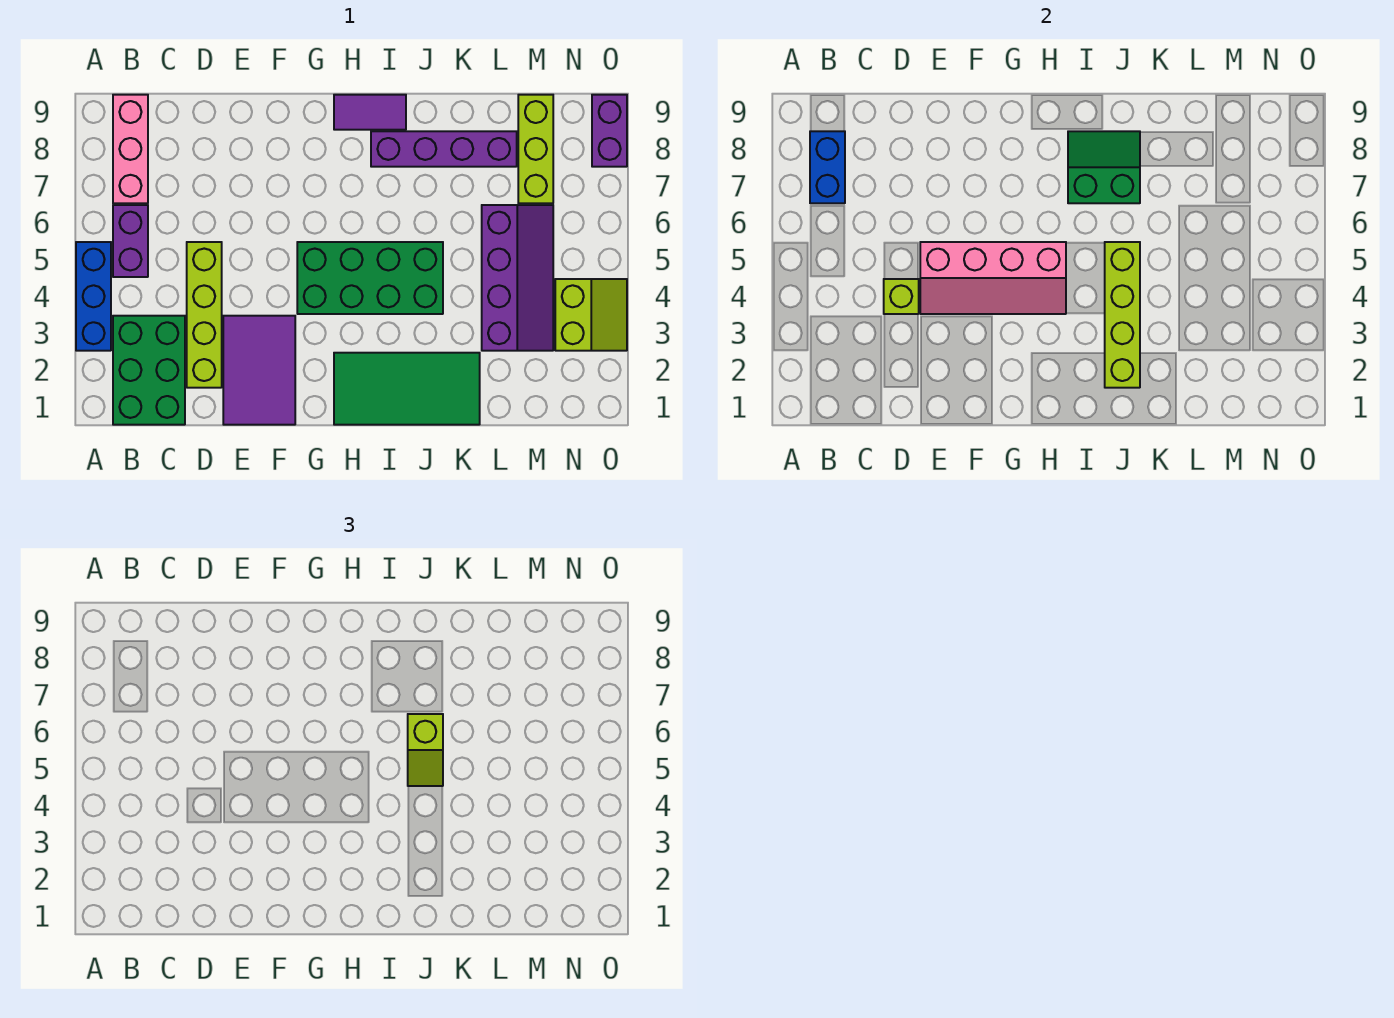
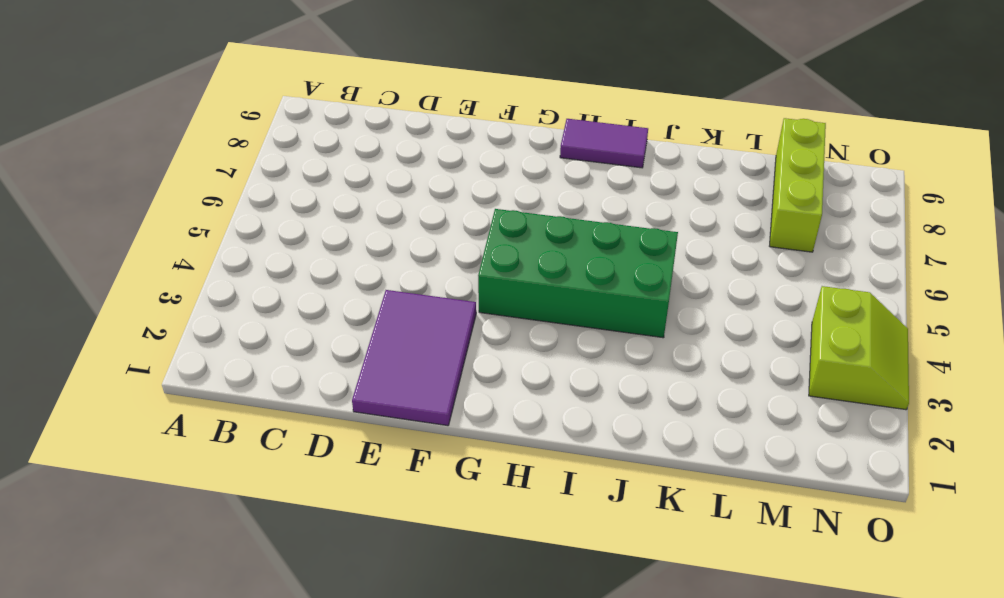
none -> blue 1x3 brick [76,242,111,351]
none -> green 2x3 brick [113,316,185,425]
none -> purple 1x2 brick [113,205,148,277]

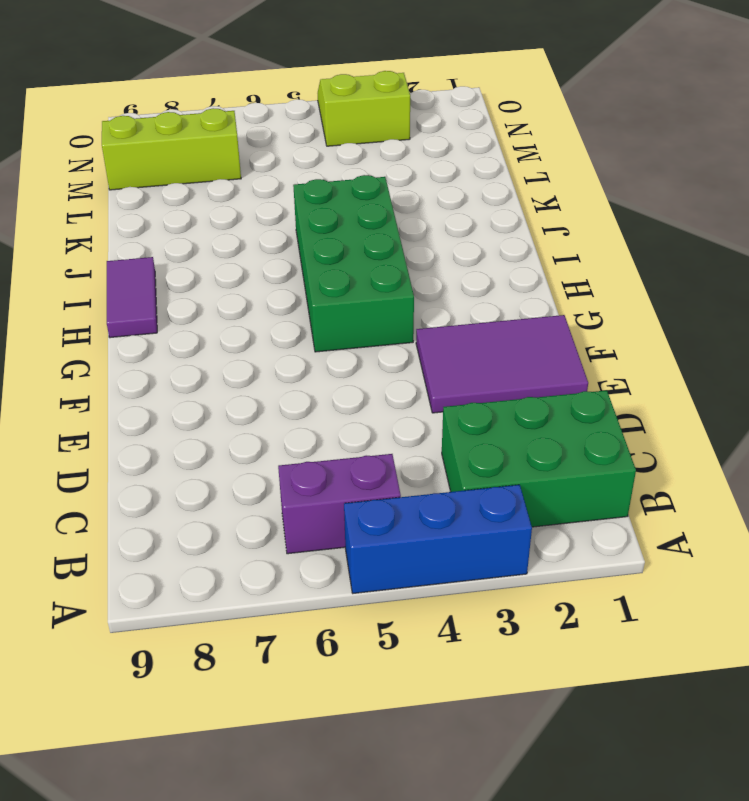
none -> pink 1x3 brick [113,95,148,203]
none -> lime 1x4 brick [187,242,222,388]
none -> green 2x4 tile [334,353,480,425]

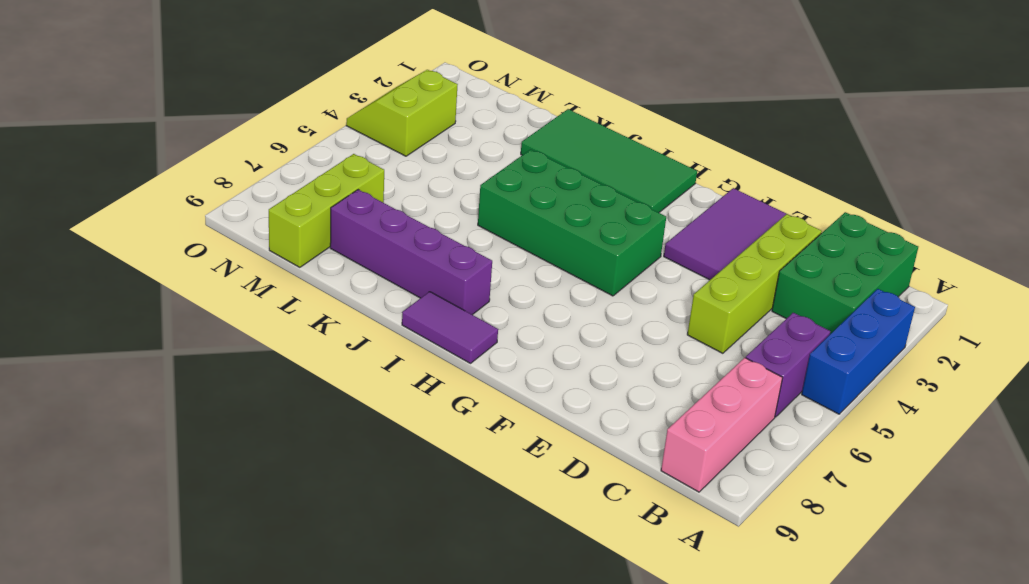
none -> purple 2x4 slope [482,205,553,351]
none -> purple 1x2 brick [592,95,627,167]
none -> blue 1x2 brick [810,131,845,203]

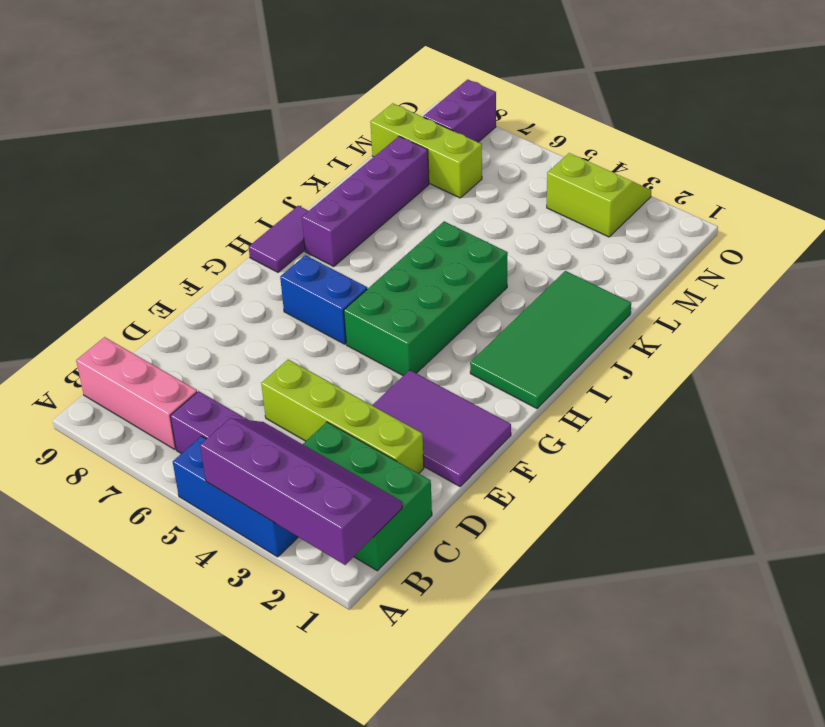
purple 2x4 slope [200,418,402,565] -> purple 2x4 slope moved to [482,205,553,351]
blue 1x2 brick [280,255,367,344] -> blue 1x2 brick moved to [810,131,845,203]
purple 1x2 brick [423,79,496,142] -> purple 1x2 brick turned to [592,95,627,167]
none -> lime 1x1 brick [884,279,919,314]
none -> pink 2x4 slope [920,242,1066,314]
none -> green 2x2 slope [1068,131,1140,203]

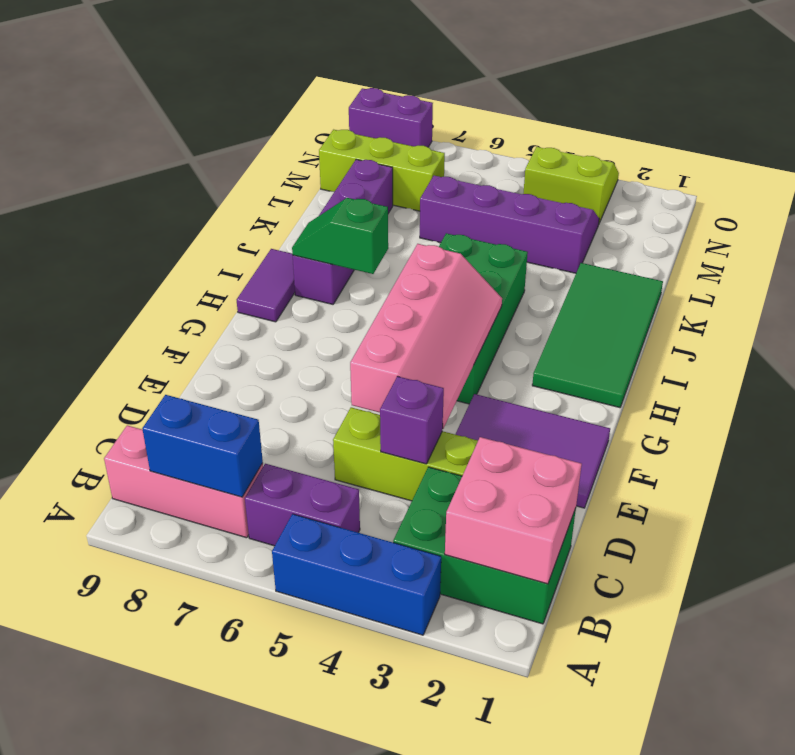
pink 2x2 brick [445,437,582,584] -> none
purple 1x1 brick [380,376,444,464] -> lime 1x1 brick [884,279,919,314]
green 1x2 slope [292,198,388,274] -> green 2x2 slope [1068,131,1140,203]
none -> lime 1x4 brick [1105,242,1140,388]
none -> lime 1x2 slope [408,714,443,786]

